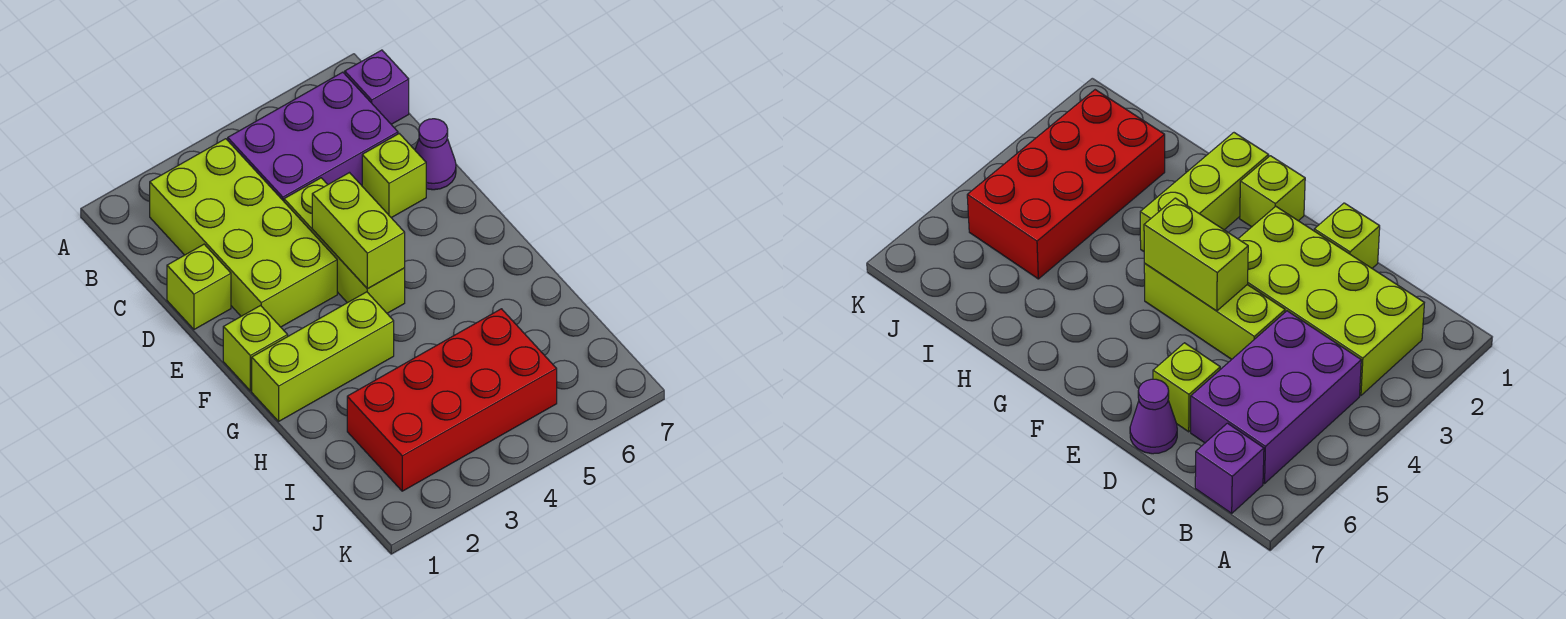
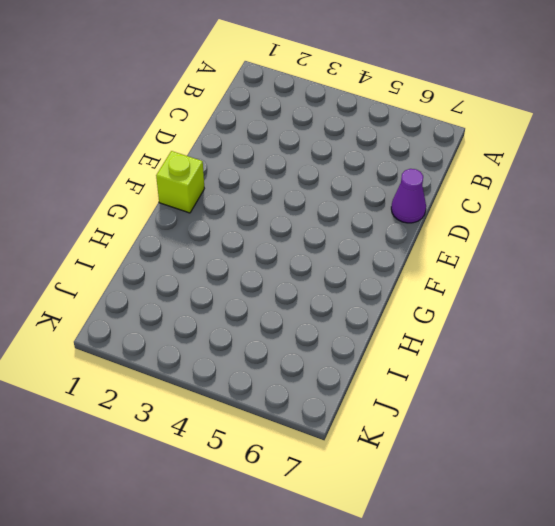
none -> lime 2x4 brick [150,139,337,327]
none -> purple 2x3 brick [228,72,398,201]

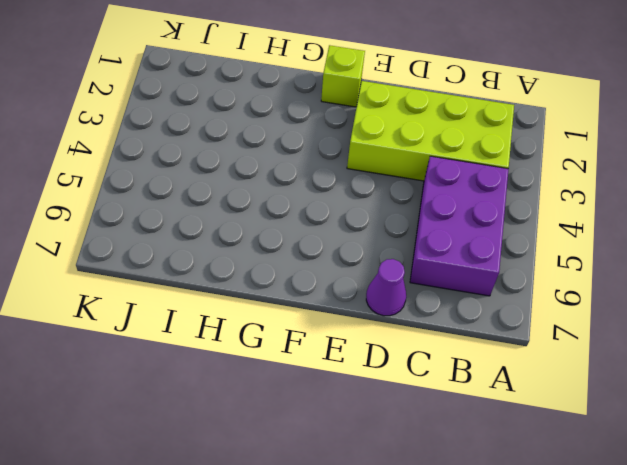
none -> purple 1x1 brick [345,50,409,124]
none -> lime 1x1 brick [167,244,231,329]

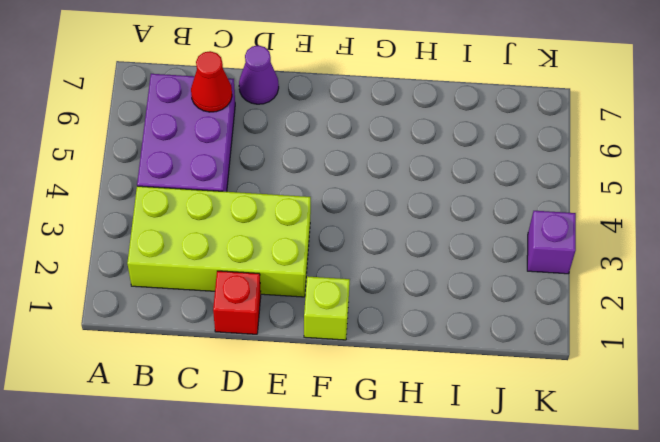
red 1x1 cone [191,51,232,112] -> none
red 1x1 brick [213,271,261,334] -> lime 1x1 brick [167,244,231,329]
purple 1x1 brick [527,211,576,274] -> purple 1x1 brick moved to [345,50,409,124]
none -> lime 1x3 brick [284,178,405,313]
none -> lime 1x1 brick [362,134,426,218]

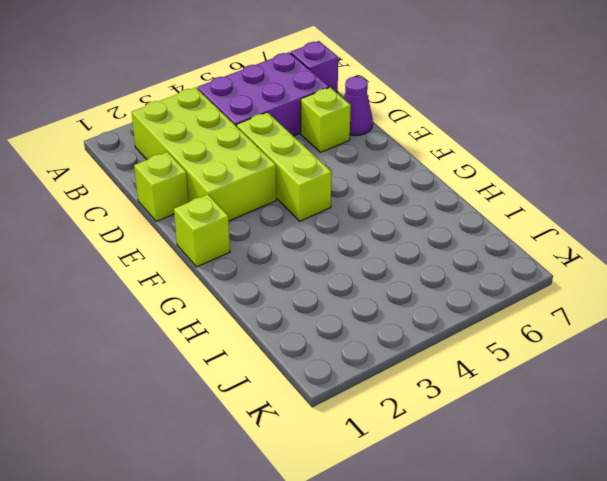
none -> lime 1x3 brick [252,292,394,421]
none -> red 2x4 brick [347,309,557,491]

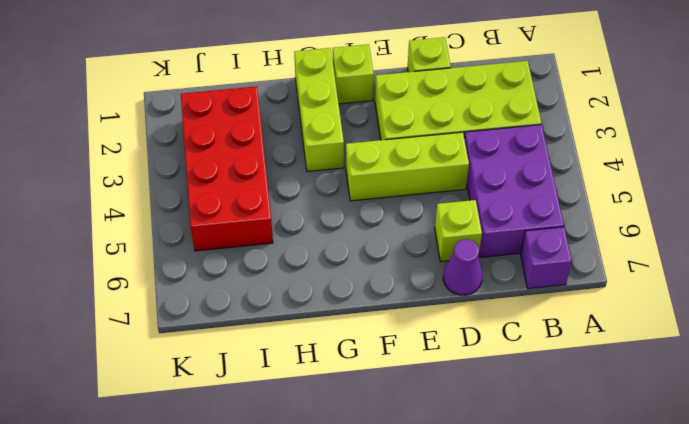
none -> lime 1x2 brick [312,173,405,289]

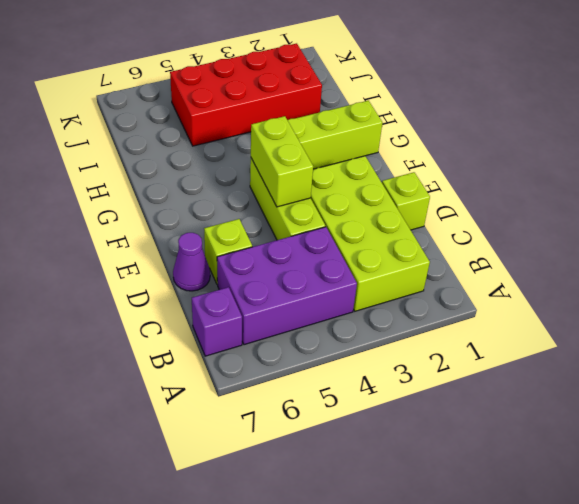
none -> lime 1x1 brick [223,306,288,391]

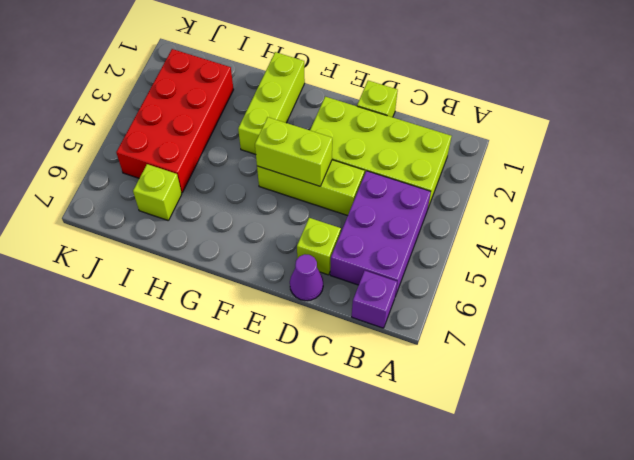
lime 1x1 brick [133,164,182,220] -> lime 1x1 brick moved to [223,306,288,391]

